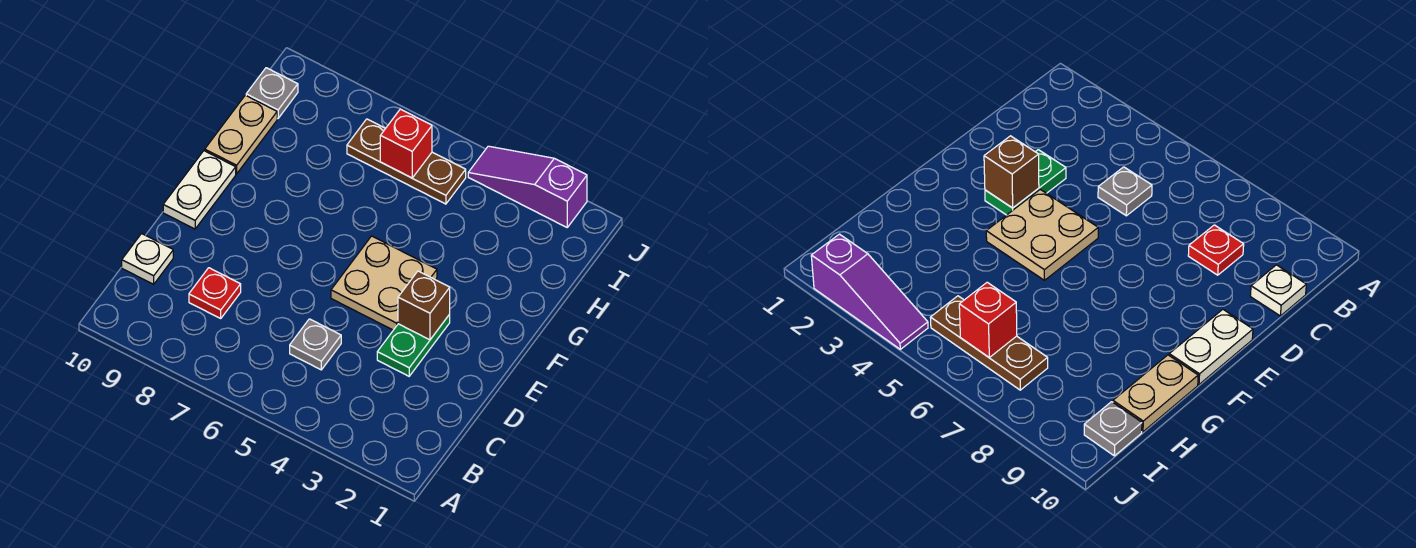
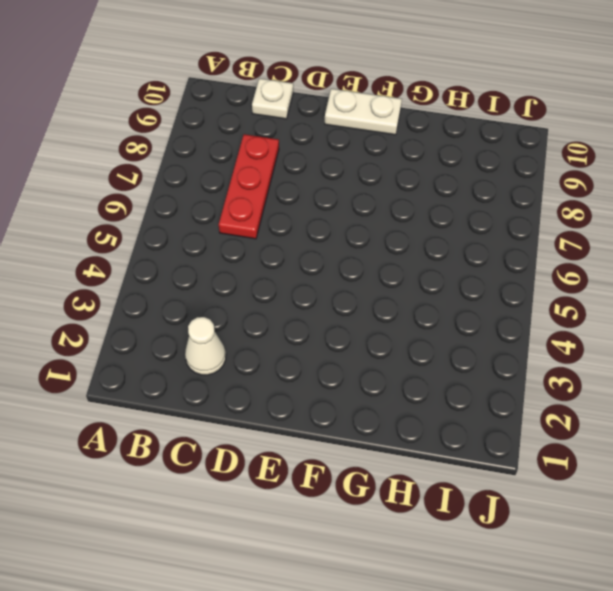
white 1x1 cone [185,317,226,375] -> none
red 1x3 plate [219,134,279,239] -> red 1x1 plate [189,268,241,318]
none -> grey 1x1 plate [290,319,341,370]
none -> green 1x2 plate [377,314,450,376]
none -> tan 2x2 plate [331,236,437,330]

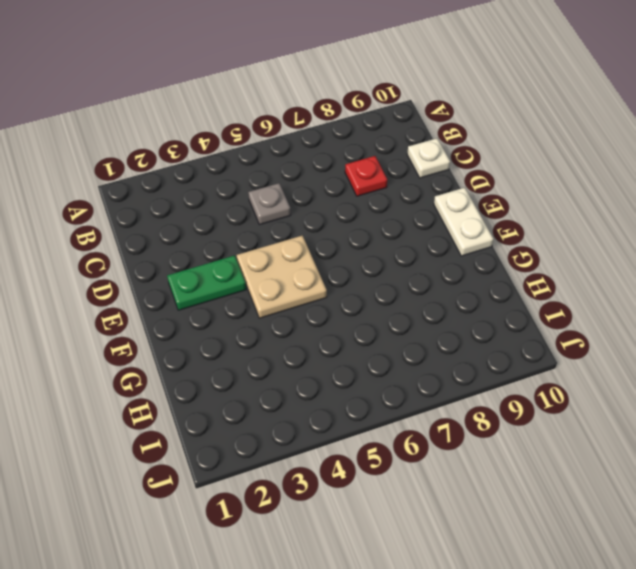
green 1x2 plate [167,255,246,310] -> green 1x2 plate turned to [377,314,450,376]
none -> tan 1x2 plate [205,95,277,174]
none -> brown 1x3 plate [347,119,466,204]
none -> grey 1x1 plate [246,68,298,118]

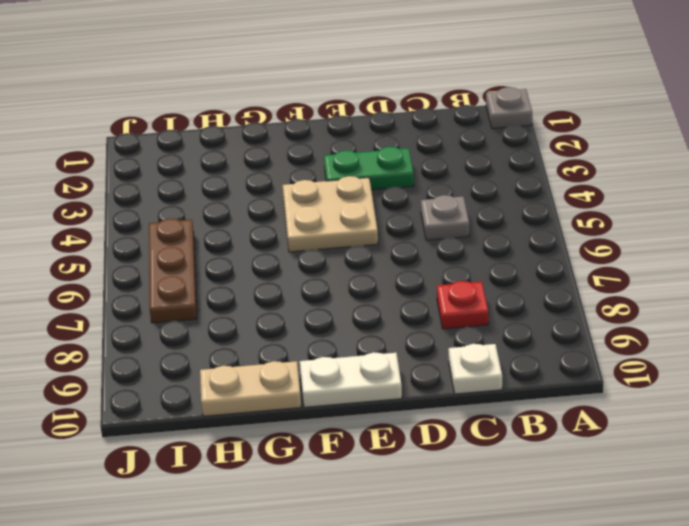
grey 1x1 plate [486,87,532,129] -> grey 1x1 plate moved to [246,68,298,118]
none -> purple 1x3 slope [468,146,587,227]
none -> brown 1x1 brick [398,271,450,340]
none -> red 1x1 brick [380,109,432,178]

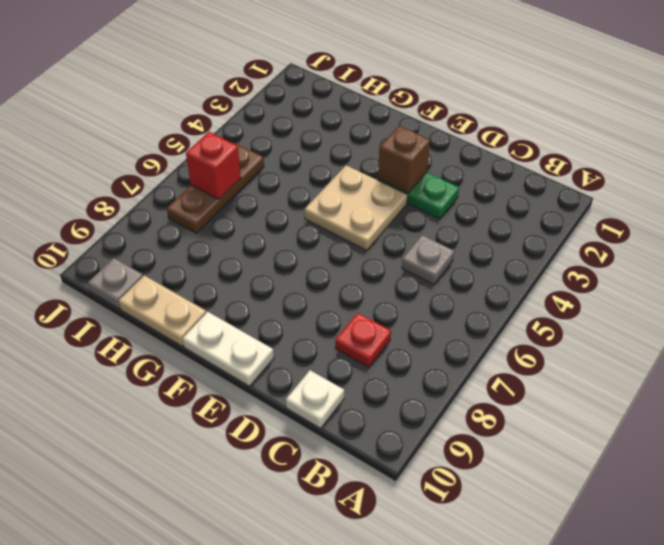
none -> purple 1x3 slope [468,146,587,227]

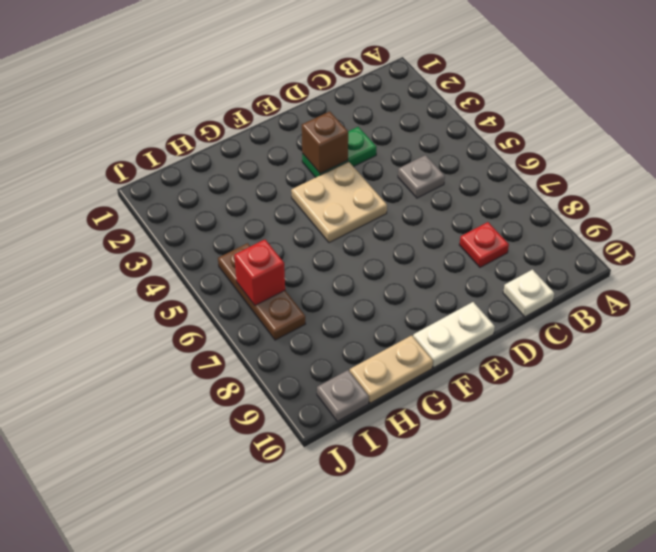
none -> purple 1x3 slope [468,146,587,227]

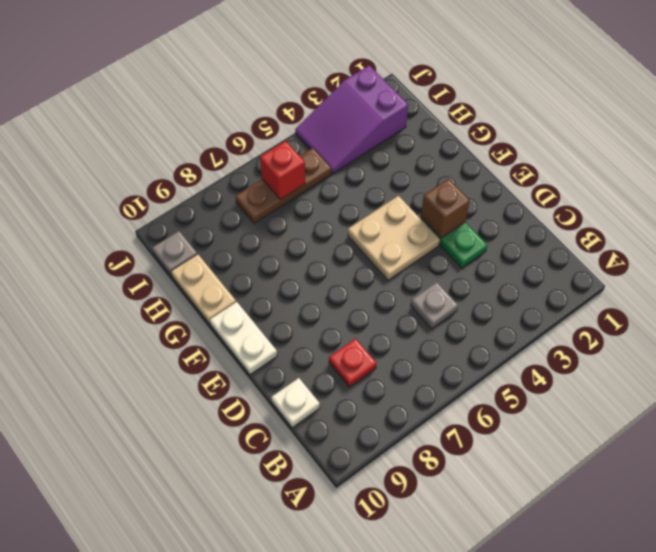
purple 2x3 slope [295,65,408,173] -> purple 1x3 slope [468,146,587,227]

